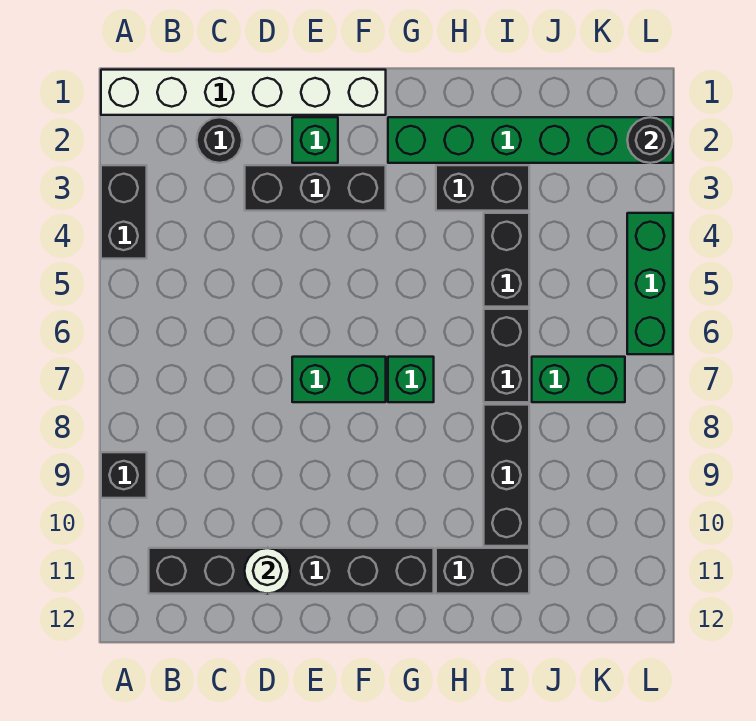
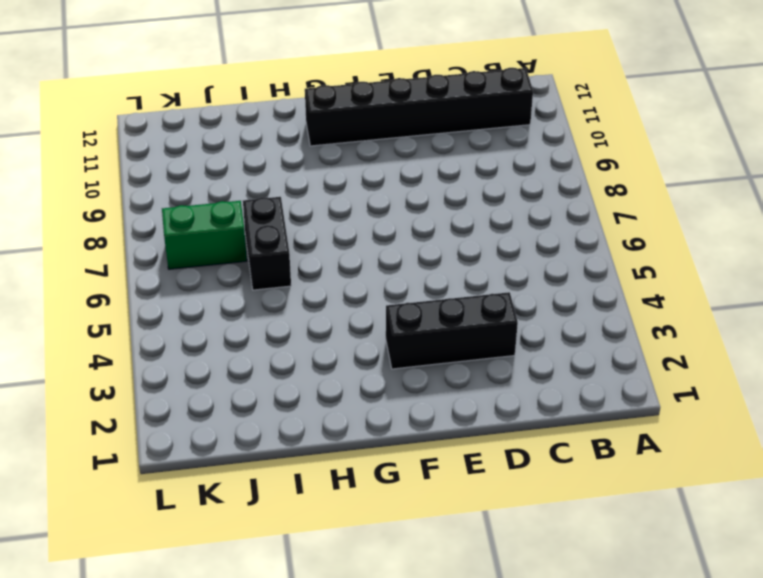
none -> white 1x6 brick [101,70,386,115]
none -> black 1x2 brick [101,165,147,259]
none -> black 1x1 brick [101,452,147,498]

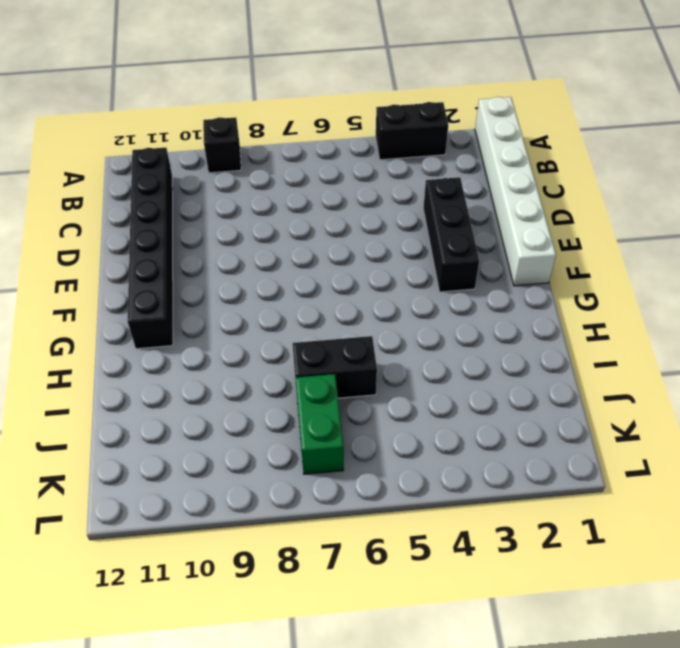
none -> black 1x1 round brick [197,117,242,163]
none -> green 1x1 brick [292,117,338,163]
none -> green 1x2 brick [292,357,386,402]

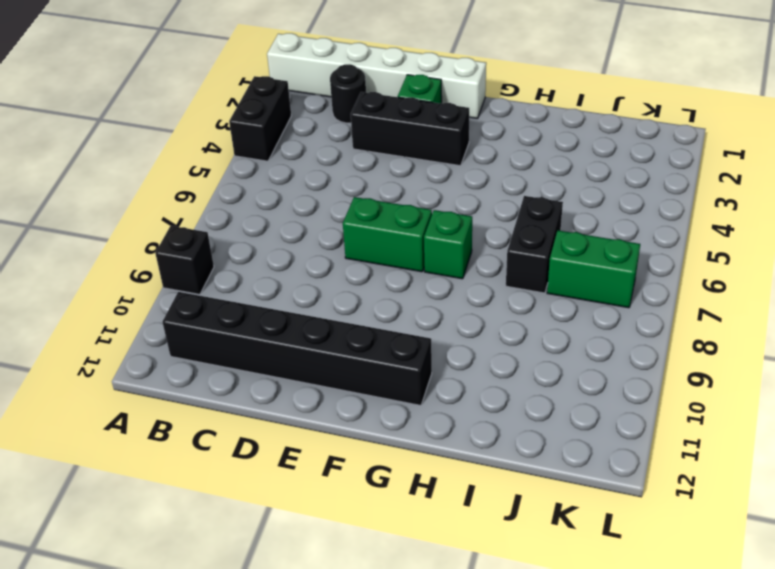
none -> green 1x6 brick [388,117,673,163]
none -> black 1x2 brick [436,165,529,211]
none -> black 1x2 brick [436,548,529,594]

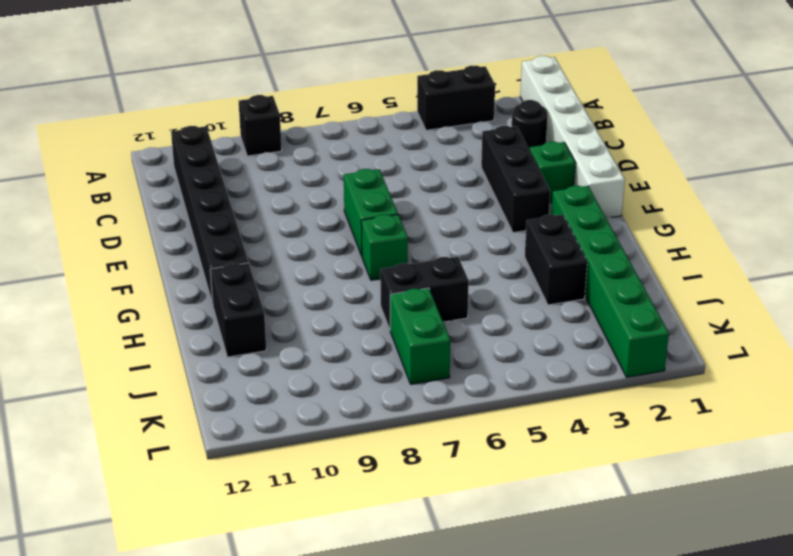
none -> black 1x2 brick [484,213,529,307]
none -> black 1x3 brick [484,405,529,546]
none -> green 1x3 brick [627,213,673,354]

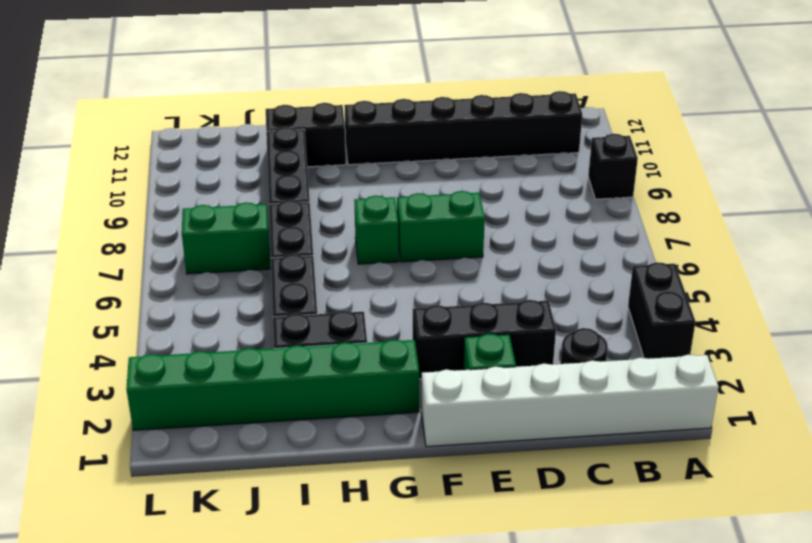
none -> green 1x3 brick [627,213,673,354]
none -> white 1x1 round brick [245,548,290,594]
none -> black 1x1 round brick [627,117,673,163]

